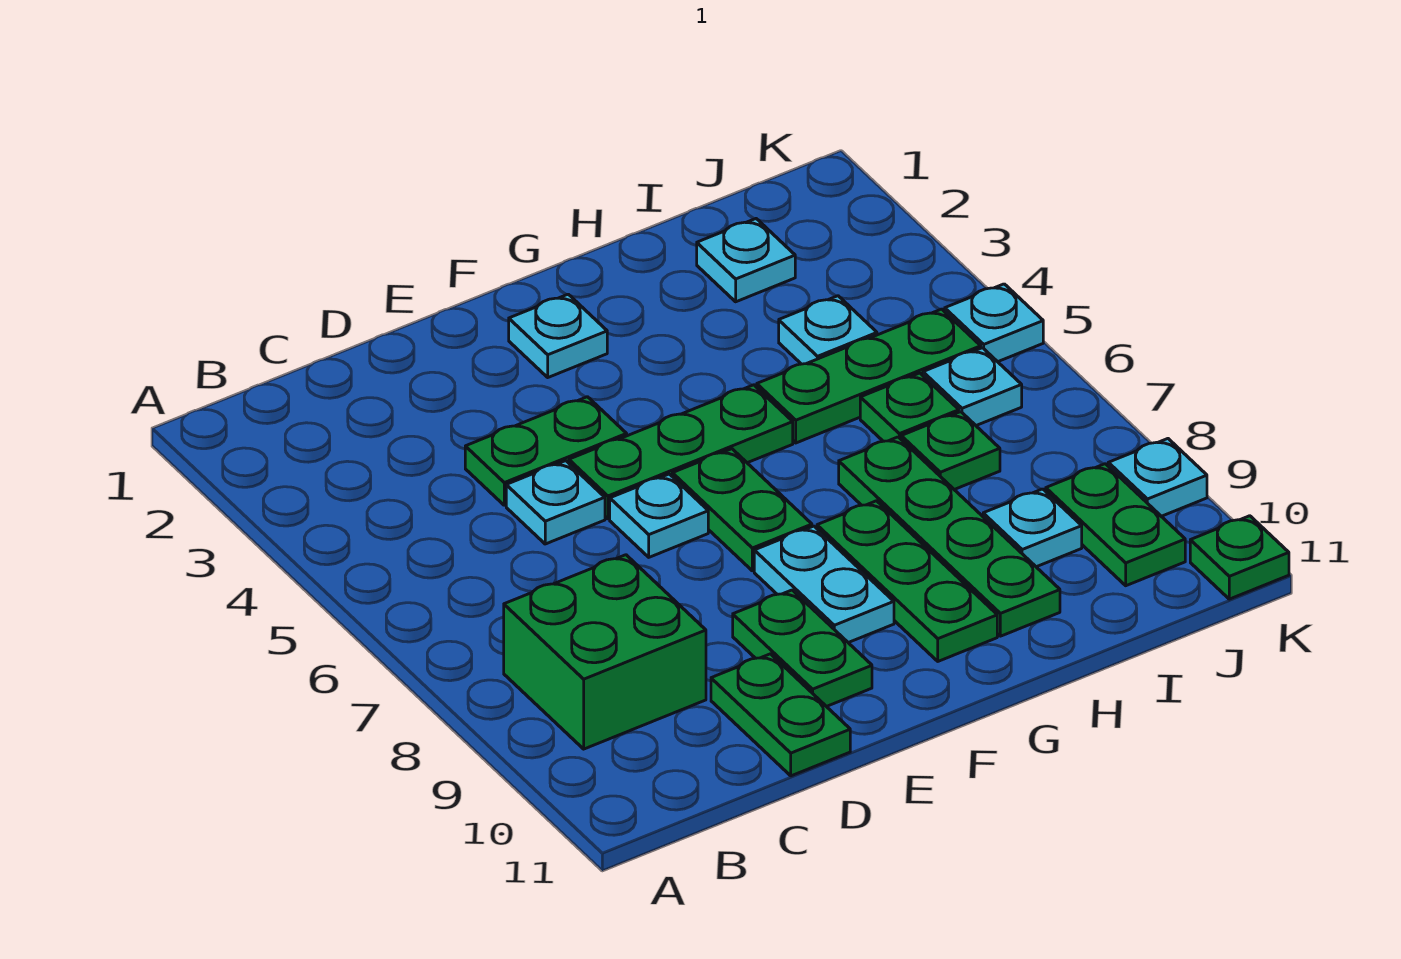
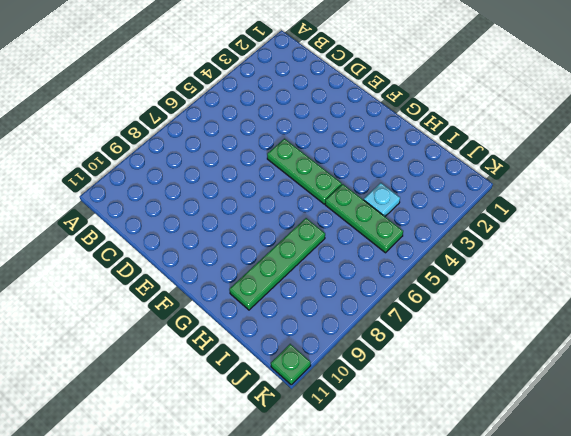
none -> green 2x2 brick [504,555,706,749]
none -> green 1x2 plate [465,397,627,505]
none -> cyan 1x1 plate [506,461,605,544]

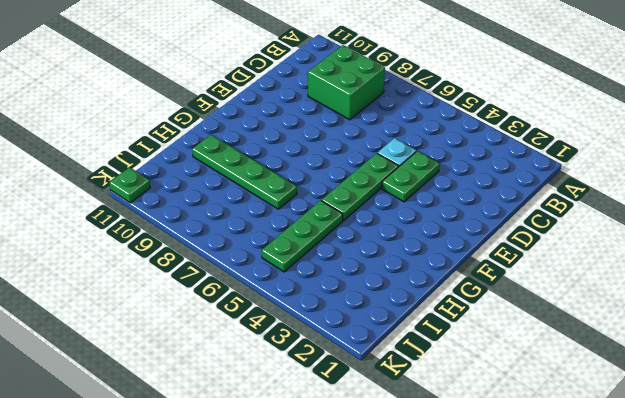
none -> green 1x2 plate [711,654,850,776]
none -> cyan 1x1 plate [610,474,708,557]
none -> green 1x2 plate [733,590,872,707]

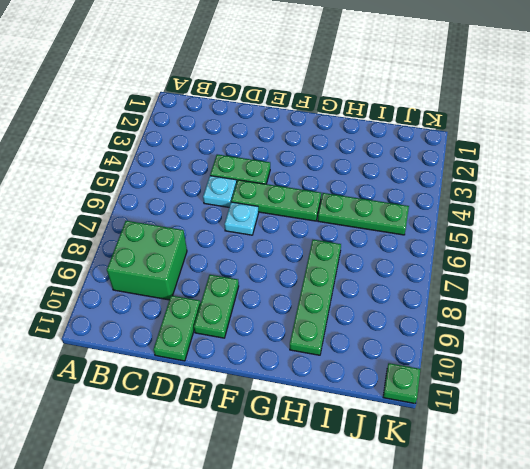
none -> cyan 1x1 plate [509,294,607,377]
none -> green 1x2 plate [672,449,812,571]
none -> cyan 1x2 plate [754,526,894,643]

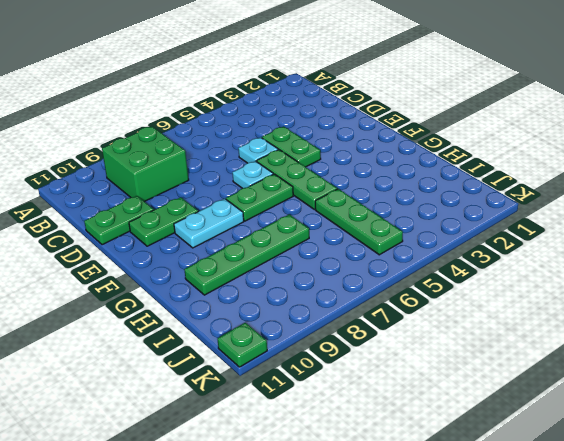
none -> cyan 1x1 plate [509,294,607,377]
none -> green 1x3 plate [817,501,997,661]
none -> cyan 1x1 plate [697,219,795,302]

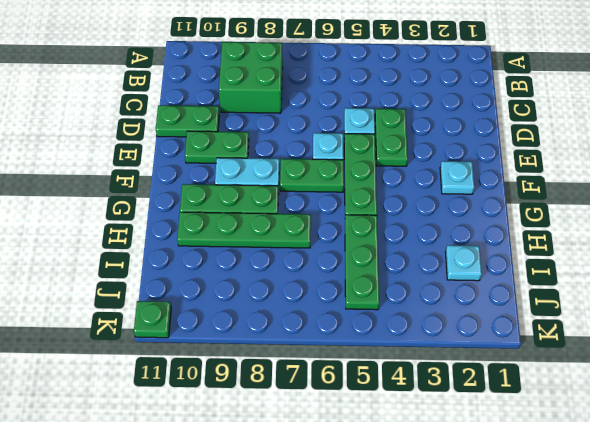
none -> cyan 1x1 plate [779,296,877,364]
none -> green 1x1 plate [860,373,959,441]
none -> green 1x1 plate [901,412,1000,490]

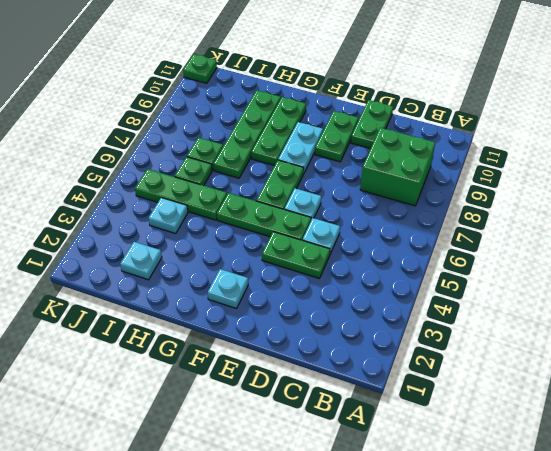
none -> cyan 1x1 plate [983,489,1082,567]
none -> cyan 1x1 plate [923,348,1022,426]
none -> green 1x2 plate [1046,464,1185,586]

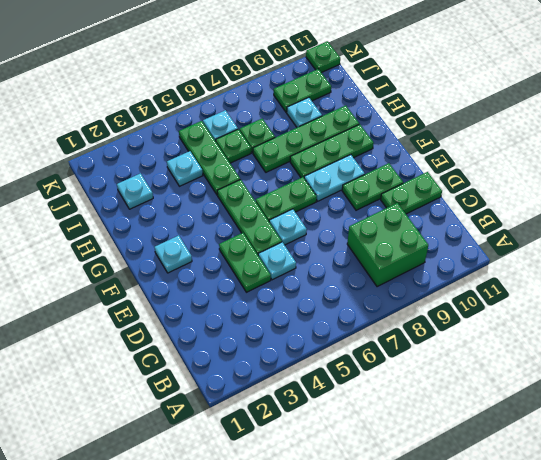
none -> cyan 1x1 plate [945,284,1043,362]
none -> cyan 1x1 plate [1108,439,1207,516]

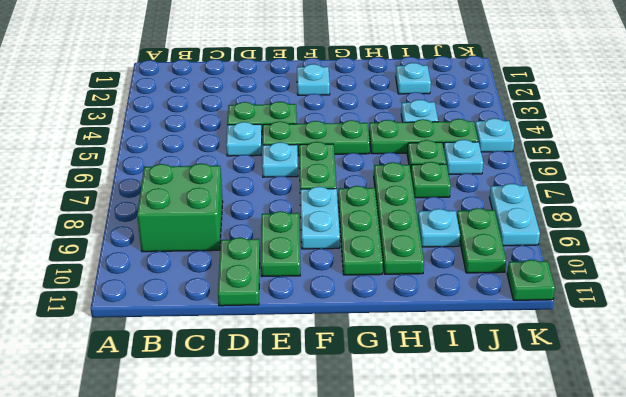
cyan 1x2 plate [489,184,540,246] -> cyan 1x1 plate [1108,439,1207,516]

